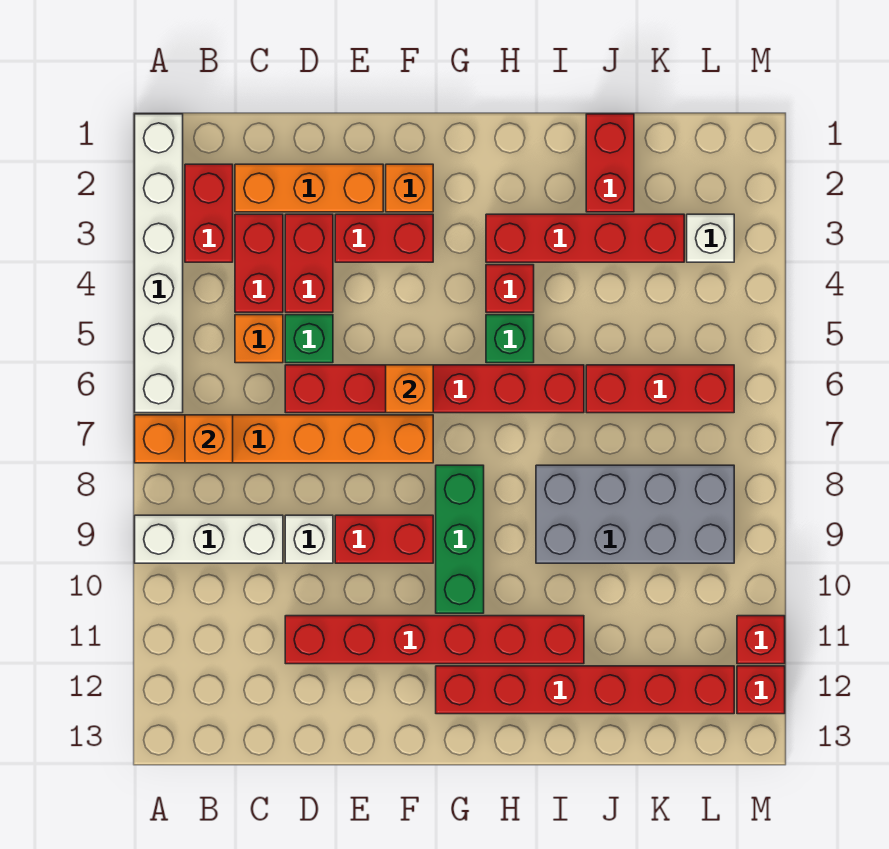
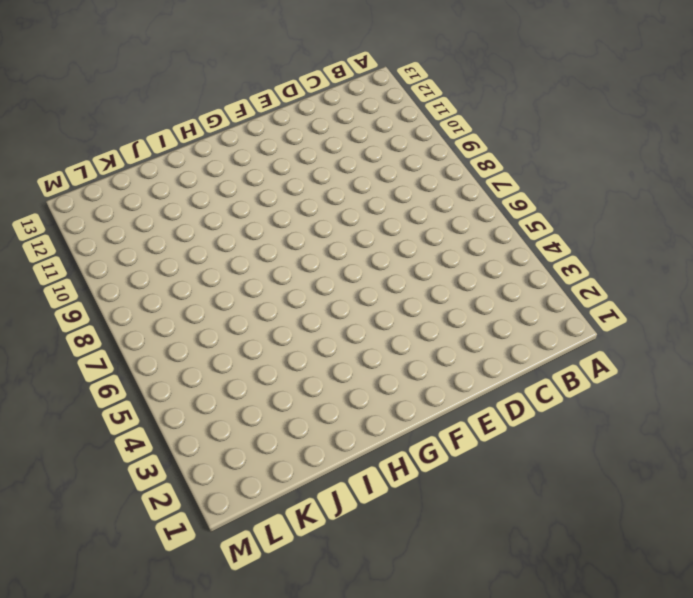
none -> white 1x6 brick [135,114,183,413]
none -> orange 1x6 brick [135,415,433,463]
none -> white 1x3 brick [135,515,283,563]

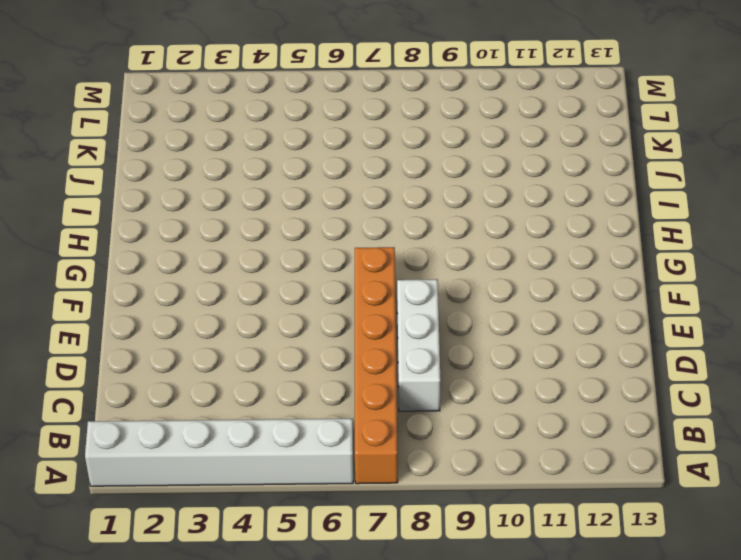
white 1x3 brick [397,279,440,411] -> white 1x3 brick moved to [135,515,283,563]
none -> red 1x2 brick [185,164,233,262]
none -> orange 1x3 brick [235,164,383,212]
none -> red 1x2 brick [235,214,283,312]

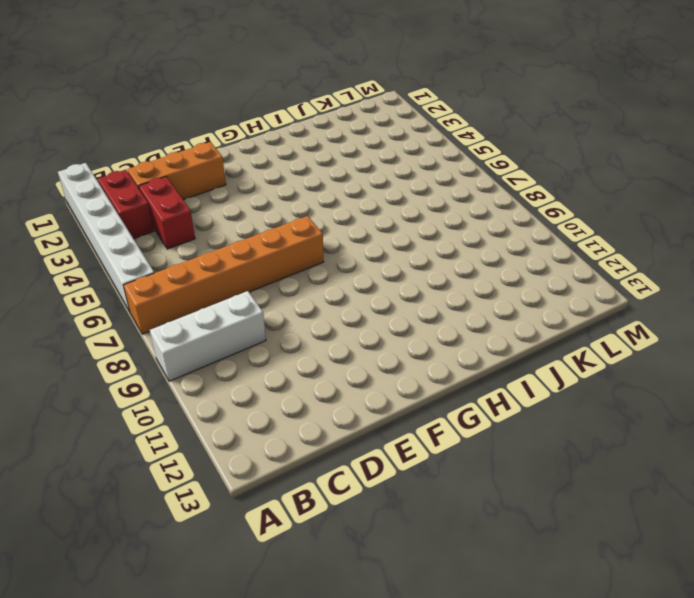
none -> orange 1x1 brick [235,315,283,363]
none -> red 1x2 brick [285,214,333,312]
none -> green 1x1 brick [285,315,333,363]

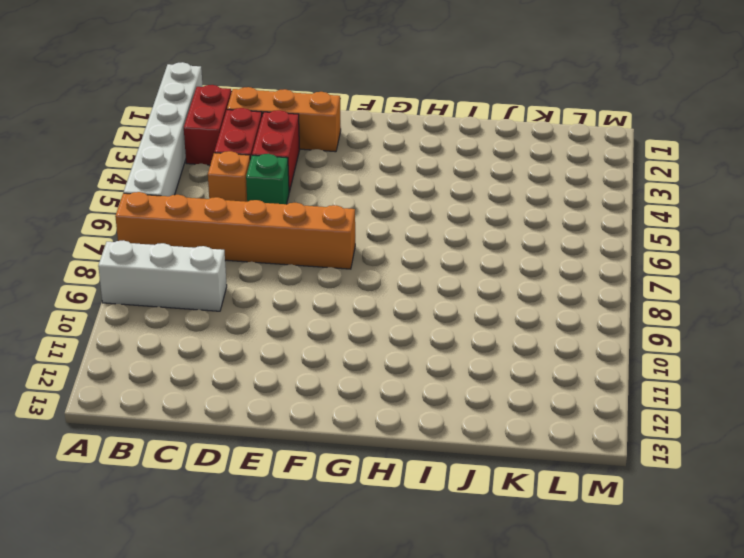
none -> red 1x6 brick [285,365,584,413]
none -> white 1x1 brick [285,515,333,563]
none -> red 1x6 brick [285,616,584,664]

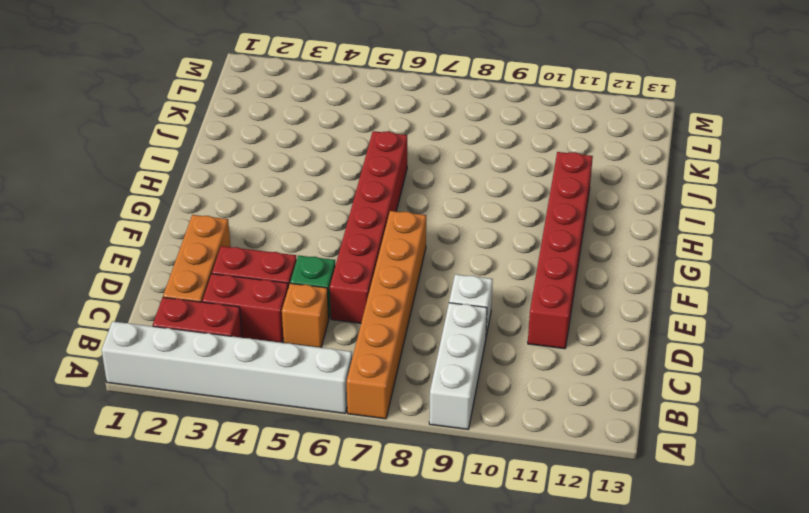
none -> red 1x2 brick [335,214,433,262]
none -> red 1x2 brick [335,515,433,563]
none -> orange 1x1 brick [386,164,433,212]

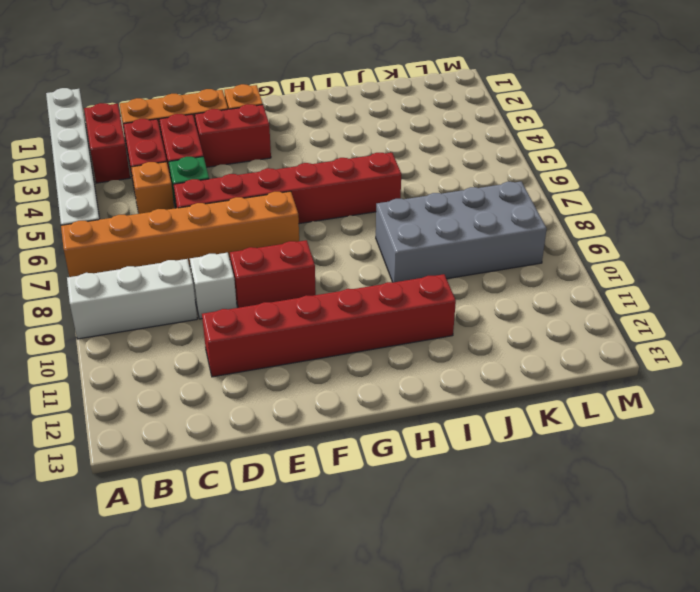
none -> green 1x3 brick [436,465,484,613]
none -> red 1x6 brick [436,666,734,714]
none -> red 1x4 brick [486,214,684,262]

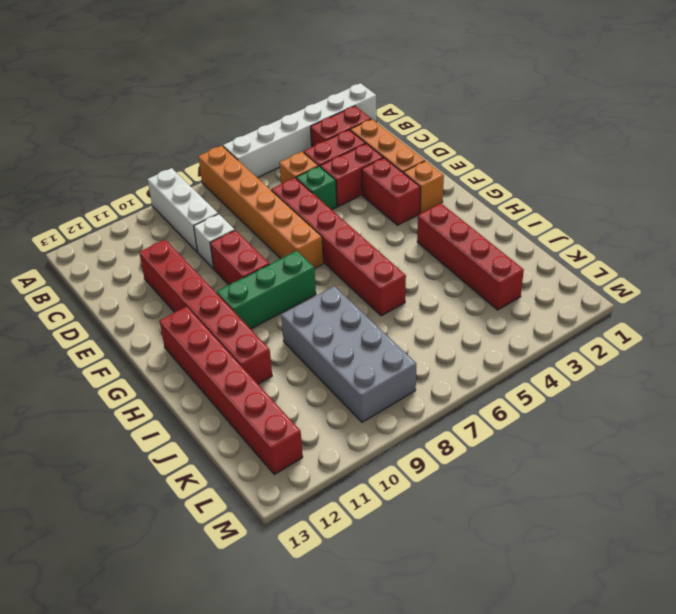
none -> red 1x1 brick [486,265,534,312]
none -> green 1x1 brick [486,315,534,363]
none -> red 1x2 brick [586,114,634,212]

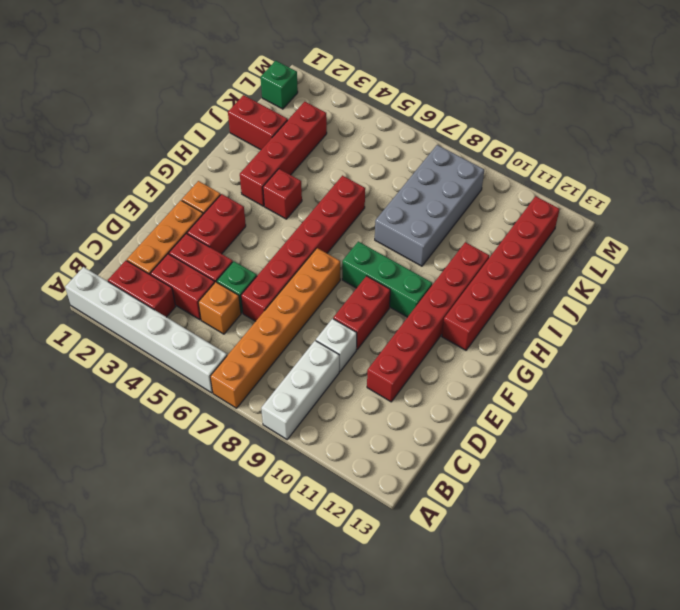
green 1x1 brick [261,61,298,109] -> green 1x1 brick moved to [486,315,534,363]
none -> red 1x3 brick [586,365,734,413]
none -> white 1x1 brick [687,214,734,262]
none -> red 1x1 brick [737,616,785,664]

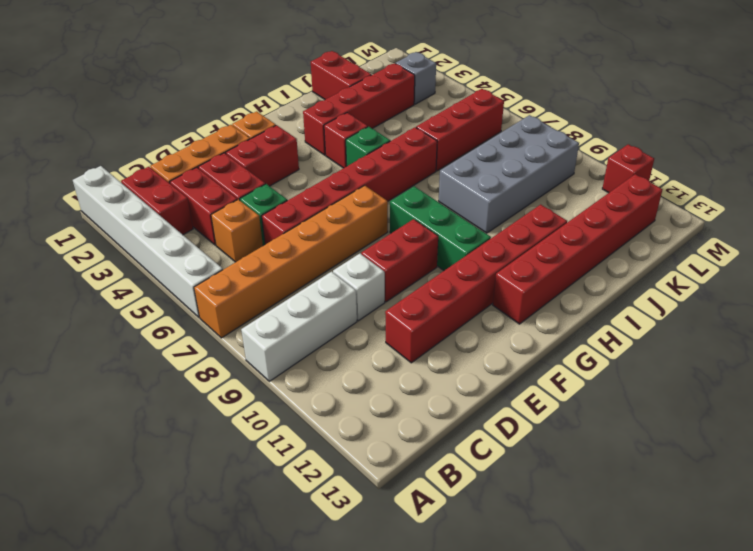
grey 1x1 brick [396,52,436,104] -> white 1x1 brick [687,214,734,262]
none -> red 1x1 brick [737,666,785,714]
none -> orange 1x1 brick [185,415,233,463]
none -> orange 1x1 brick [386,365,433,413]

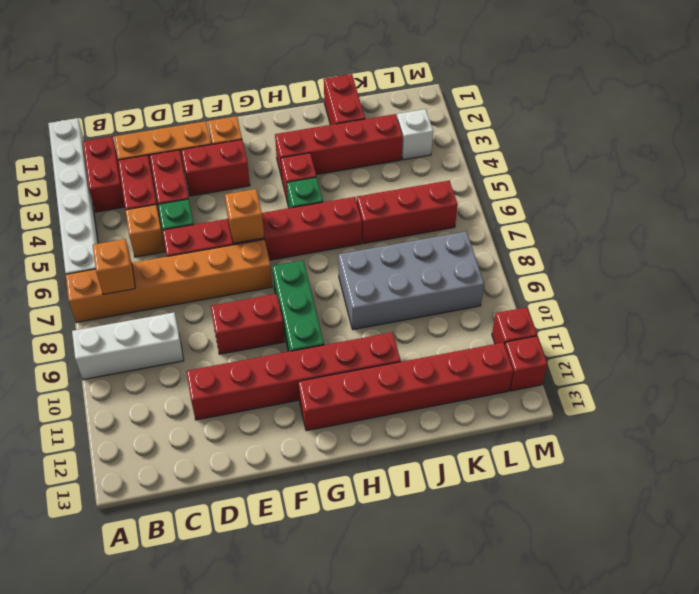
none -> white 1x1 brick [285,515,333,563]

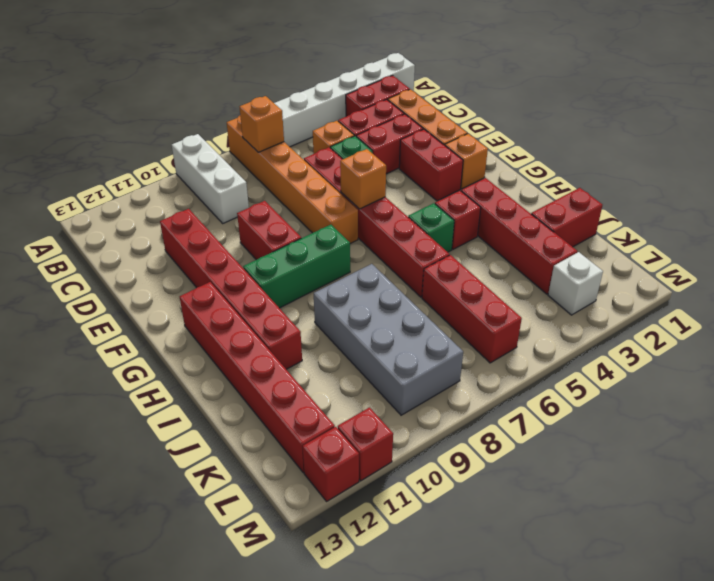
none -> white 1x1 brick [285,515,333,563]

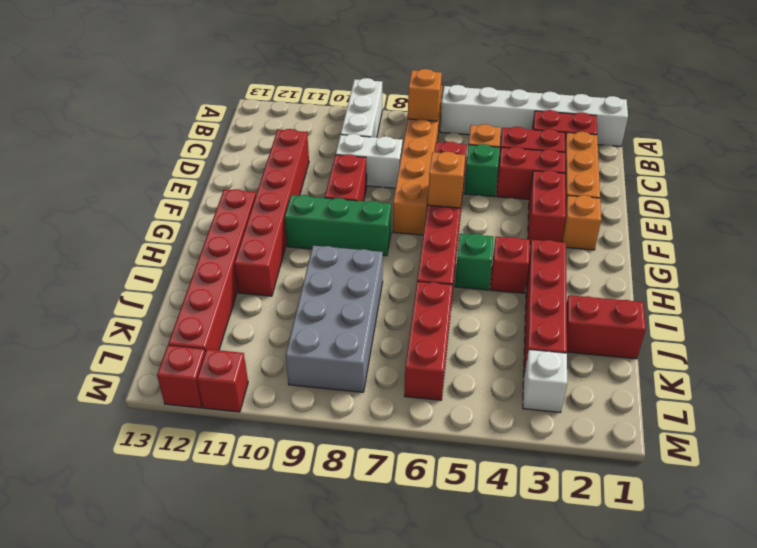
white 1x2 brick [336,134,403,188] -> white 1x1 brick [285,515,333,563]

